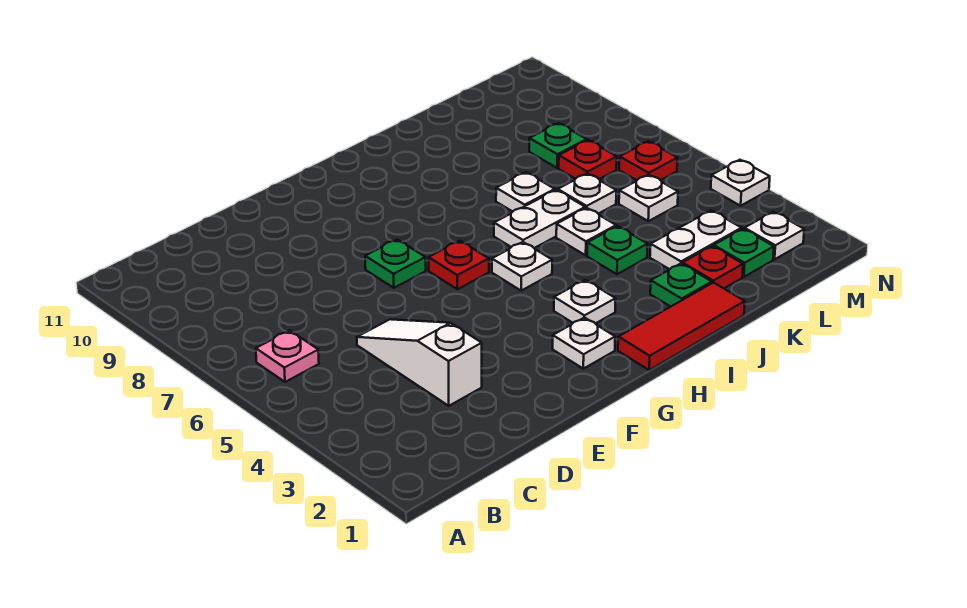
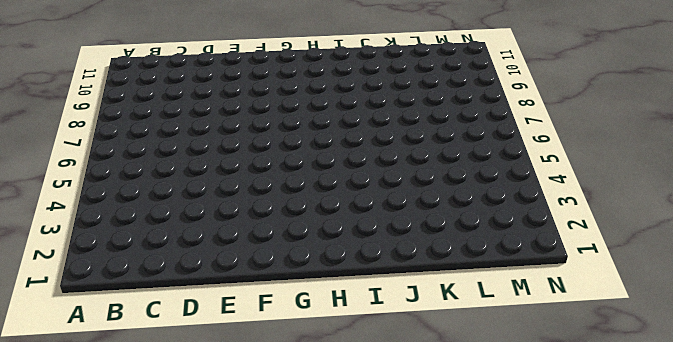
none -> pink 1x1 plate [256,330,319,382]
none -> white 1x3 slope [357,319,482,406]
none -> green 1x1 plate [365,239,426,288]

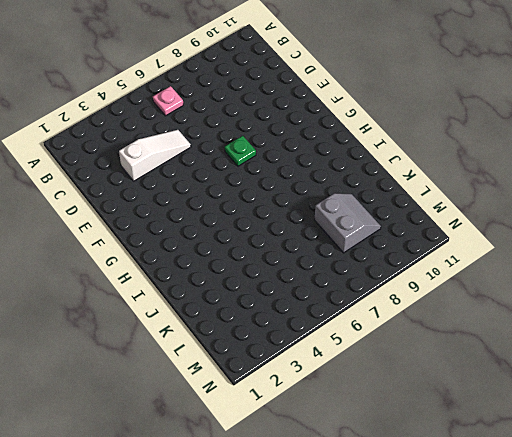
grey 2x2 slope [315,193,381,253] -> green 1x1 plate [529,123,587,168]
none -> white 1x1 plate [553,317,615,369]
none -> red 1x1 plate [429,241,489,289]
none -> red 1x3 tile [618,282,745,370]

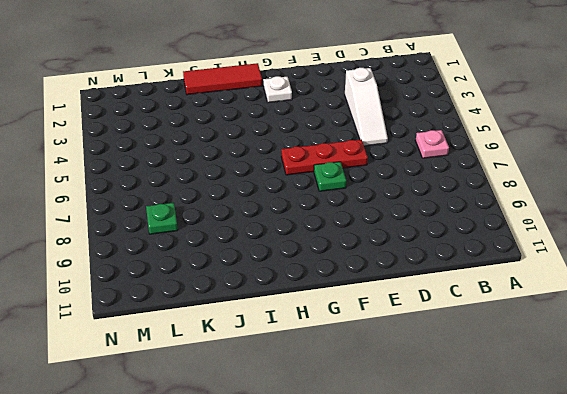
red 1x3 plate [281,140,368,175] -> red 1x1 plate [429,241,489,289]
none -> white 1x1 plate [554,280,616,324]
none -> white 1x1 plate [492,242,552,290]
none -> white 1x2 plate [494,190,585,248]

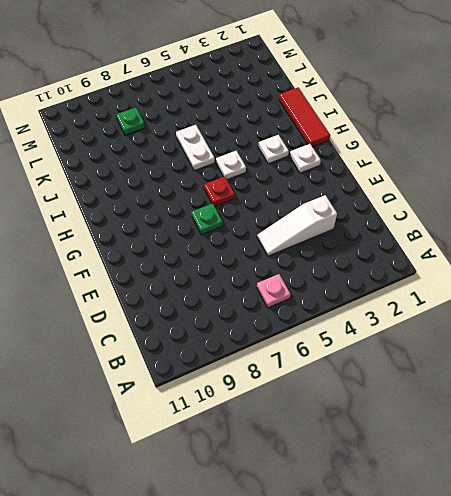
none -> green 1x1 plate [650,264,712,307]
none -> green 1x1 plate [587,226,648,274]
none -> white 1x1 plate [556,208,616,255]

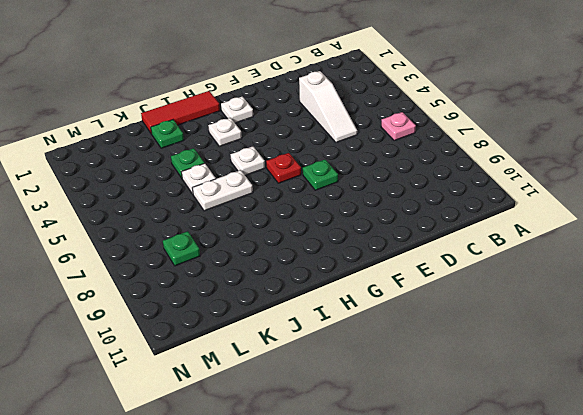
none -> white 1x1 plate [496,172,555,212]
none -> red 1x1 plate [682,246,743,288]
none -> white 1x2 plate [650,211,741,269]

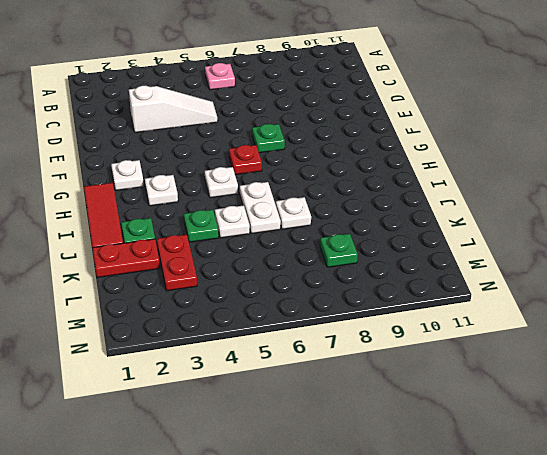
red 1x2 plate [93,239,160,278] -> red 1x1 plate [682,246,743,288]
red 1x2 plate [157,235,197,291] -> white 1x2 plate [650,211,741,269]
none -> white 1x1 plate [558,173,616,214]
none -> green 1x1 plate [714,229,774,277]
none -> white 1x1 plate [619,175,678,221]

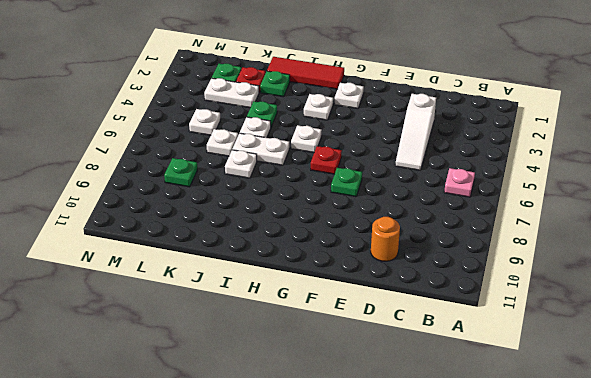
orange 1x1 round brick [371,217,400,261] -> none
none -> red 1x1 plate [559,140,617,179]
none -> white 1x1 plate [744,212,804,259]
none -> red 1x1 plate [619,141,677,180]

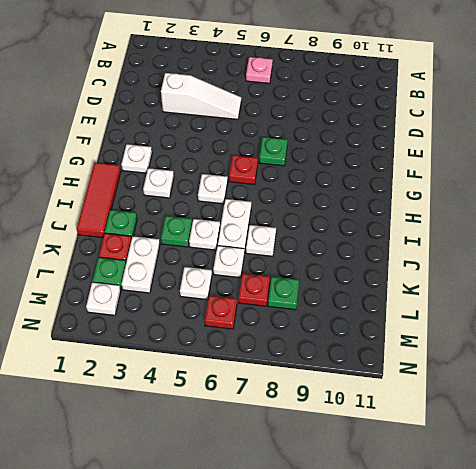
none -> white 1x1 plate [711,160,770,206]

